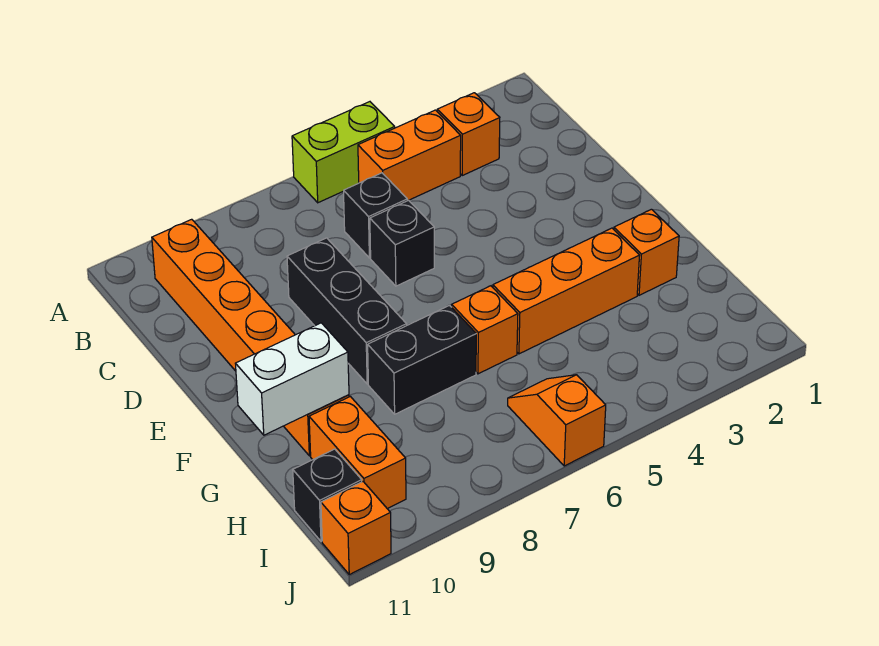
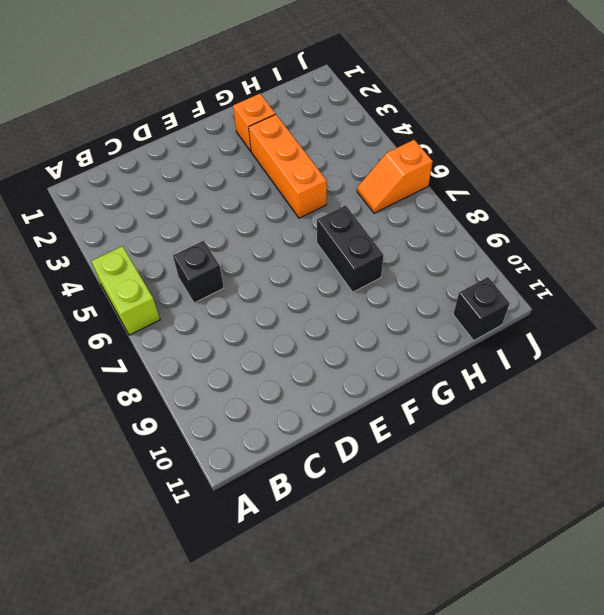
none -> orange 1x1 brick [437,93,500,175]
none -> orange 1x2 brick [358,110,461,201]
none -> orange 1x6 brick [152,219,349,456]

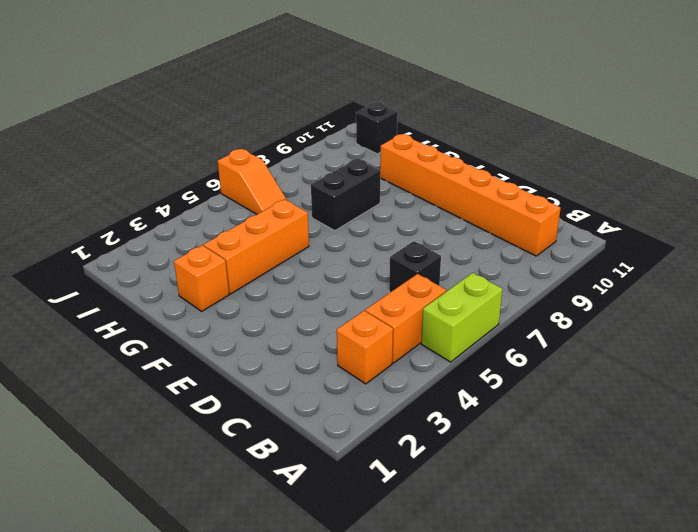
none -> black 1x1 brick [370,200,434,286]
none -> black 1x3 brick [287,238,407,384]
none -> orange 1x1 brick [452,286,518,374]

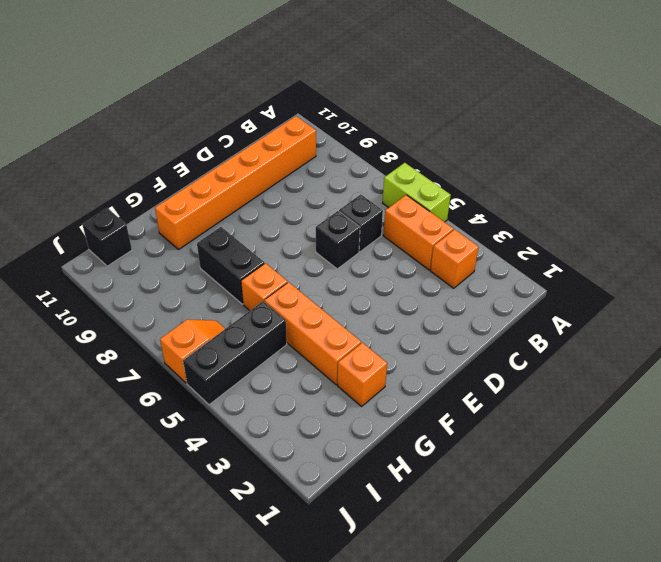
black 1x3 brick [183,301,287,405] -> black 1x3 brick moved to [287,238,407,384]
none -> orange 1x2 brick [309,396,406,509]
none -> orange 1x1 brick [321,482,391,575]
none -> white 1x2 brick [235,323,349,435]

